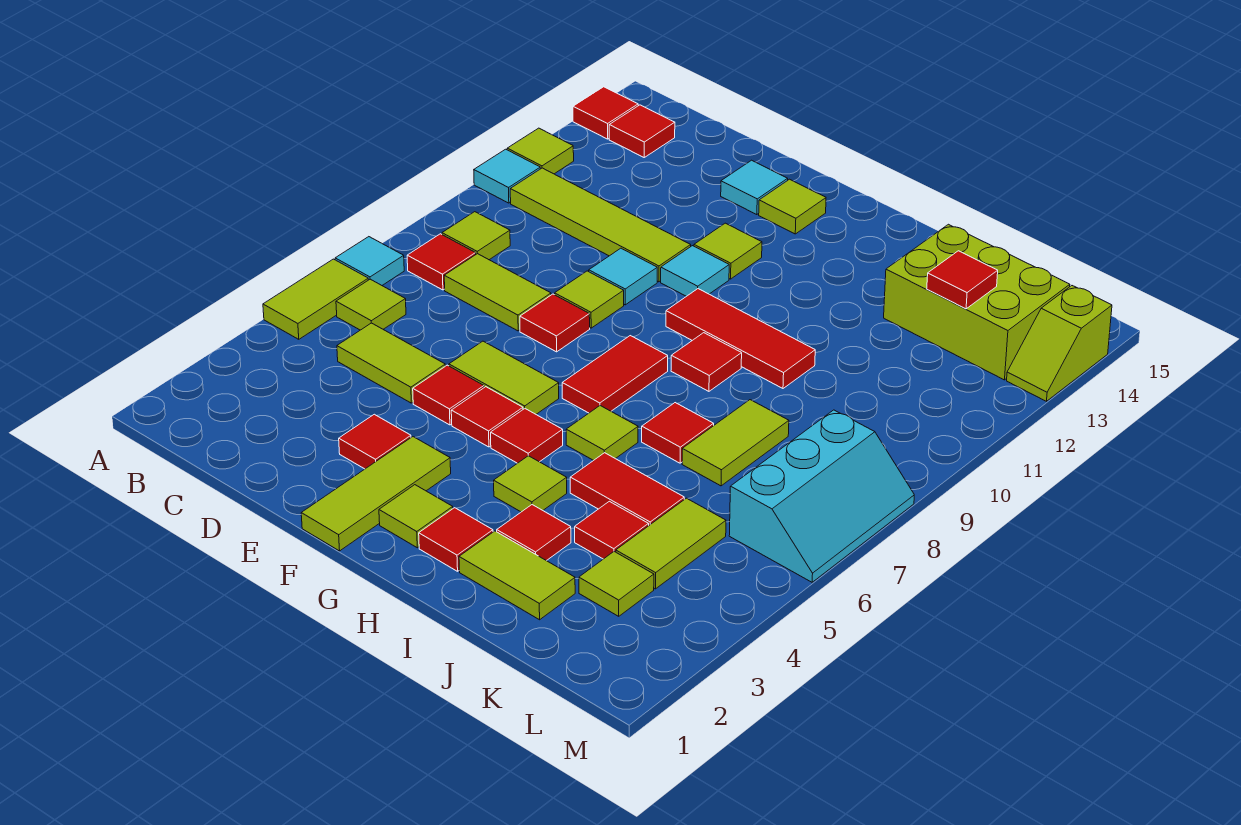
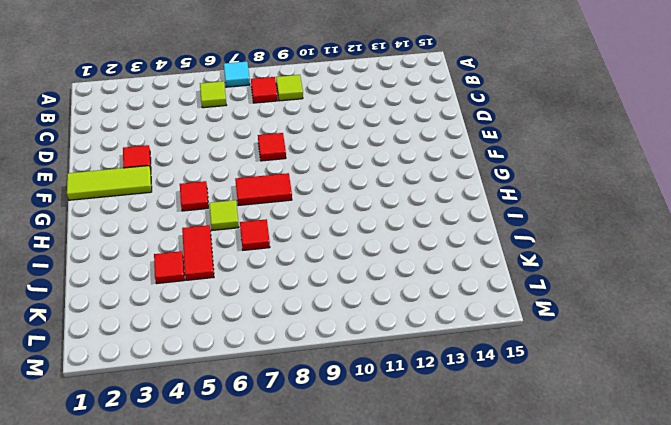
none -> lime 1x2 tile [263,259,368,339]
none -> cyan 1x1 tile [474,149,540,203]
none -> lime 1x1 tile [507,128,574,174]
none -> red 1x1 tile [573,87,638,139]

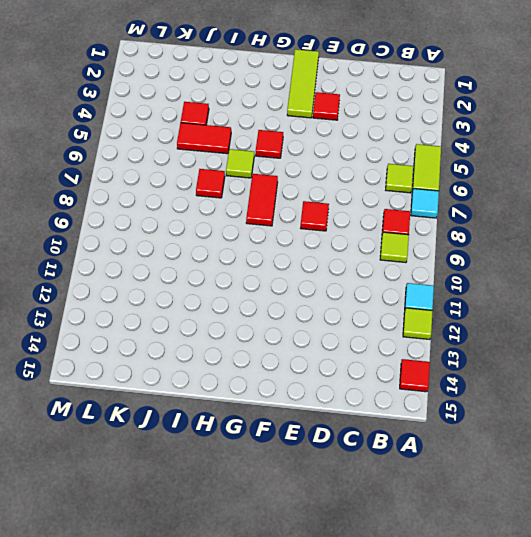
none -> lime 1x4 tile [510,168,691,282]
none -> red 1x1 tile [609,105,675,157]
none -> lime 1x2 tile [337,323,445,403]
none -> lime 1x2 tile [444,254,551,331]

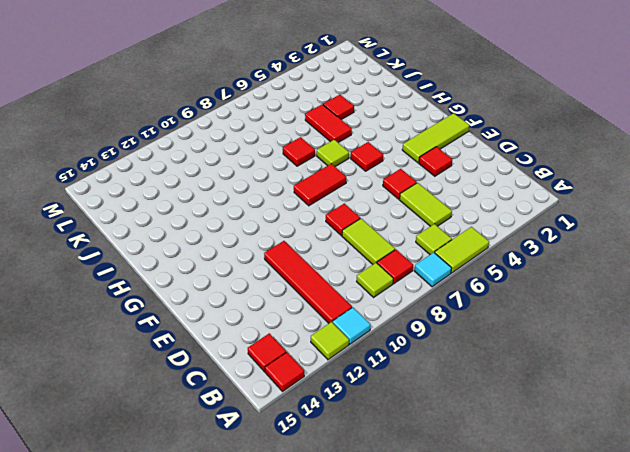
red 1x4 tile [264,241,352,323] -> lime 1x4 tile [510,168,691,282]
none -> lime 1x2 tile [449,341,559,414]
none -> lime 1x1 tile [555,271,624,328]
none -> cyan 1x1 tile [589,248,657,305]
none -> cyan 1x1 tile [721,160,788,215]

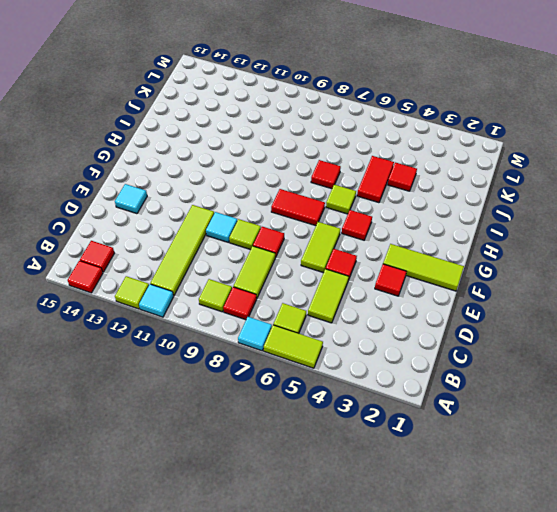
none -> red 1x1 tile [451,387,523,447]
none -> cyan 1x1 tile [661,246,729,296]
none -> lime 1x1 tile [694,223,762,279]
none -> lime 1x1 tile [759,179,826,234]

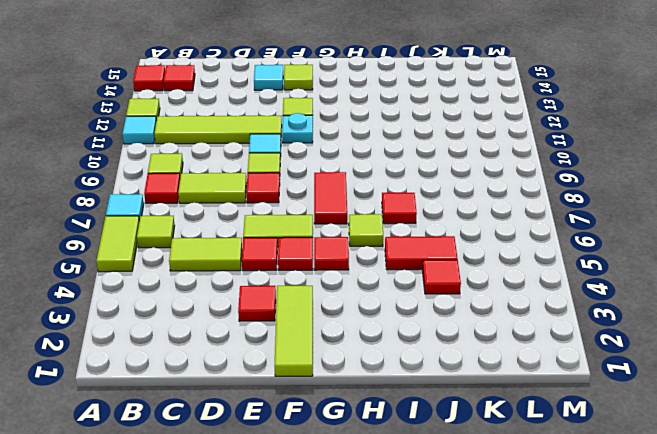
cyan 1x1 plate [282,113,313,143] -> cyan 1x1 tile [661,246,729,296]
none -> lime 1x1 tile [379,485,453,548]
none -> red 1x3 tile [666,289,815,388]
none -> red 1x1 tile [419,508,493,571]
none -> lime 1x1 tile [494,456,567,512]

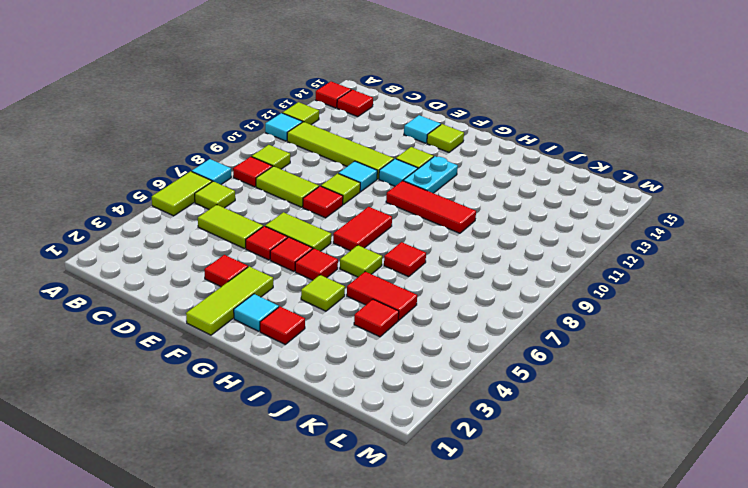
cyan 1x1 tile [234,294,279,331] -> lime 1x1 tile [379,485,453,548]
cyan 1x2 plate [403,156,458,193] -> none
none -> red 1x1 tile [671,333,742,391]
none -> lime 1x2 tile [459,531,575,620]
none -> red 1x1 tile [496,505,571,561]
none -> lime 1x2 tile [682,400,789,486]

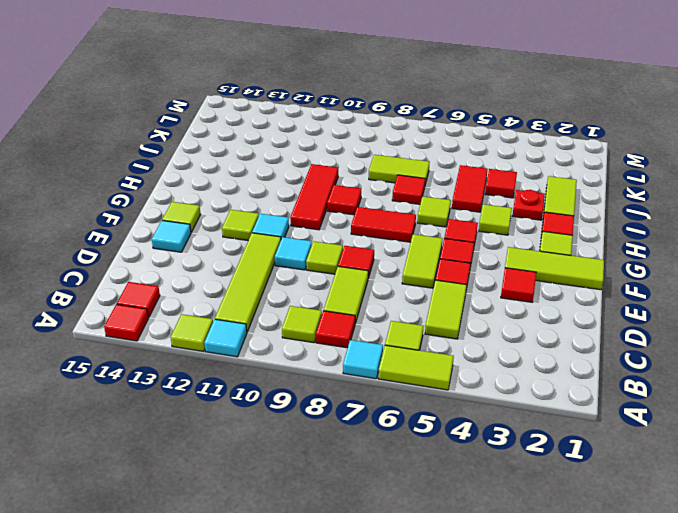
red 1x1 plate [512,190,545,220] -> red 1x1 tile [496,505,571,561]
none -> lime 2x3 brick [884,224,1070,380]
none -> lime 1x1 tile [579,552,654,616]
none -> lime 1x2 tile [616,498,726,589]
none -> cyan 2x3 slope [729,410,914,582]

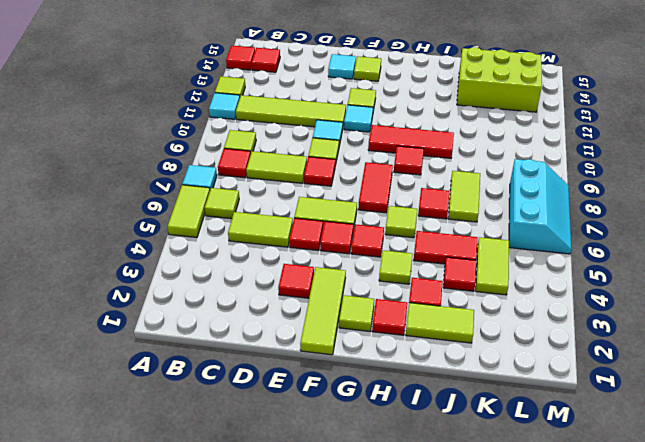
none -> lime 1x1 tile [579,552,654,616]
none -> lime 1x2 slope [1007,286,1112,401]
none -> red 1x1 tile [927,251,998,309]

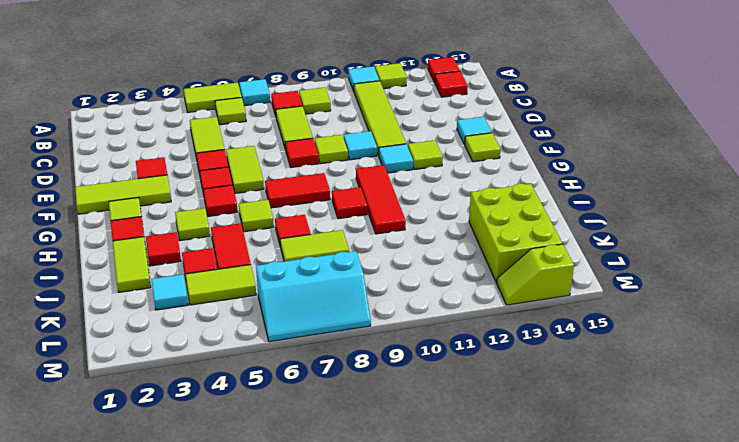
cyan 1x1 tile [151,274,188,310] -> lime 1x1 tile [579,552,654,616]
none -> red 1x1 tile [927,251,998,309]

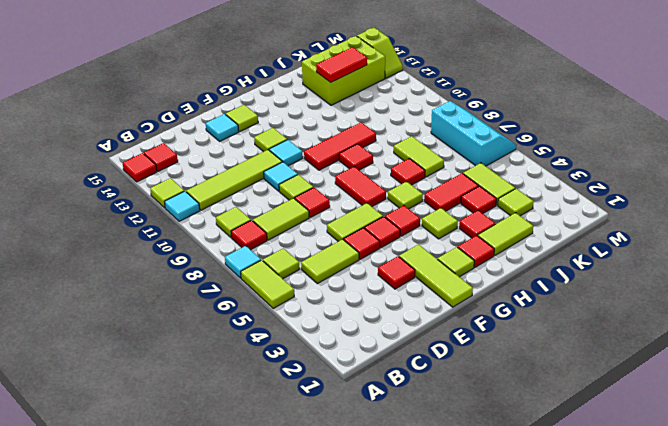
red 1x2 tile [316,47,367,82] -> red 1x1 tile [927,251,998,309]

